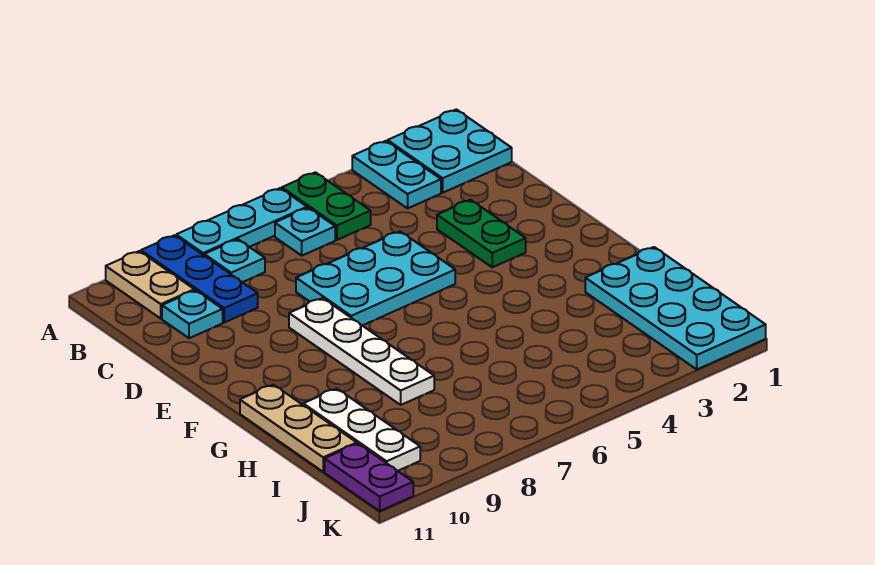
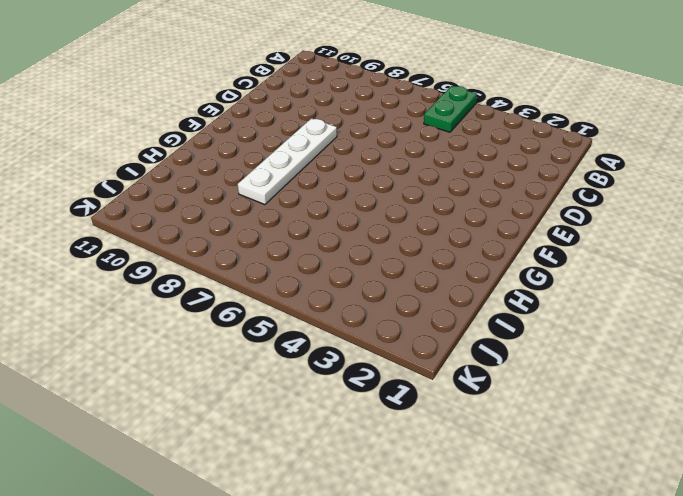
none -> cyan 2x2 plate [388,109,512,193]
none -> cyan 1x2 plate [352,141,441,208]
none -> cyan 1x3 plate [176,188,307,255]

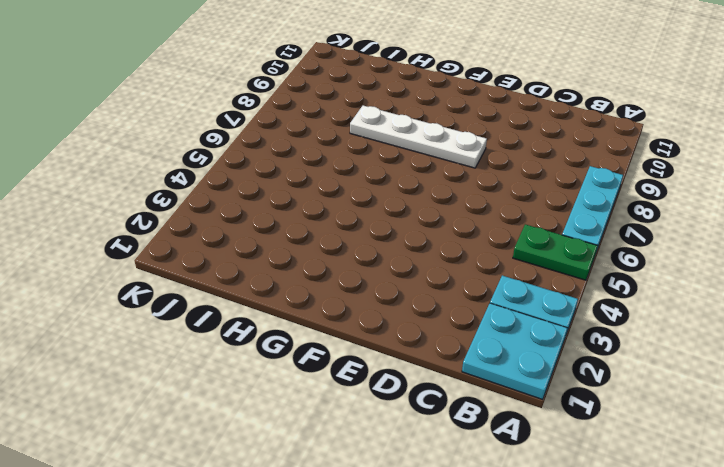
none -> blue 1x3 plate [141,235,258,322]
none -> tan 1x2 plate [106,251,194,318]
none -> cyan 1x1 plate [275,208,335,256]

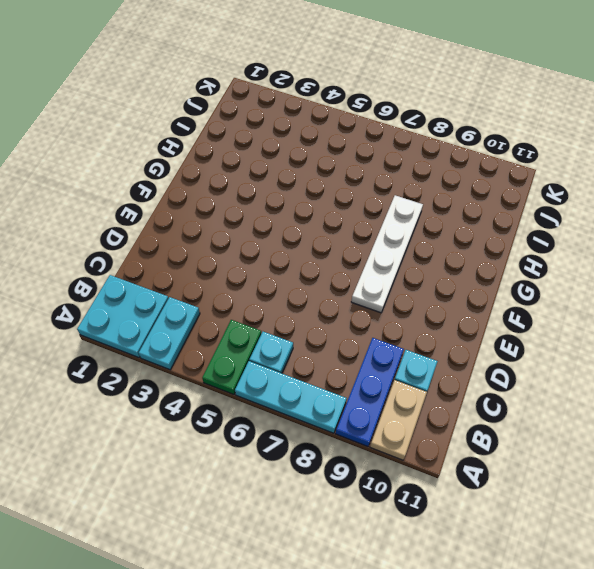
none -> cyan 1x1 plate [204,239,265,282]
none -> green 1x2 plate [437,200,526,267]
none -> cyan 2x3 plate [296,231,455,326]

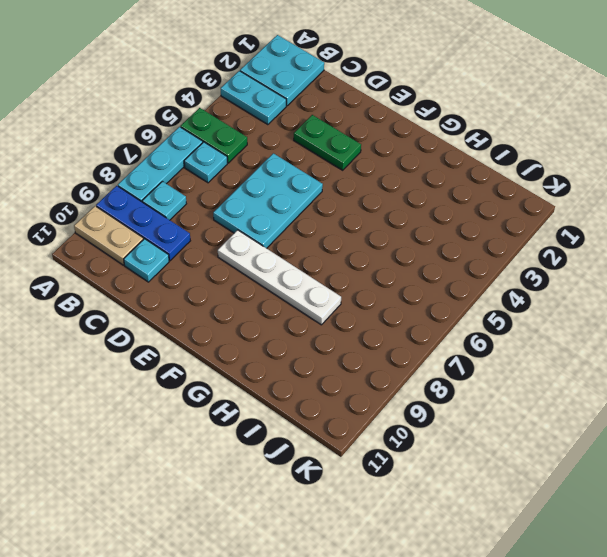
none -> tan 1x3 plate [240,385,357,472]
none -> cyan 2x4 plate [585,247,766,369]
none -> white 1x3 plate [303,389,420,471]

